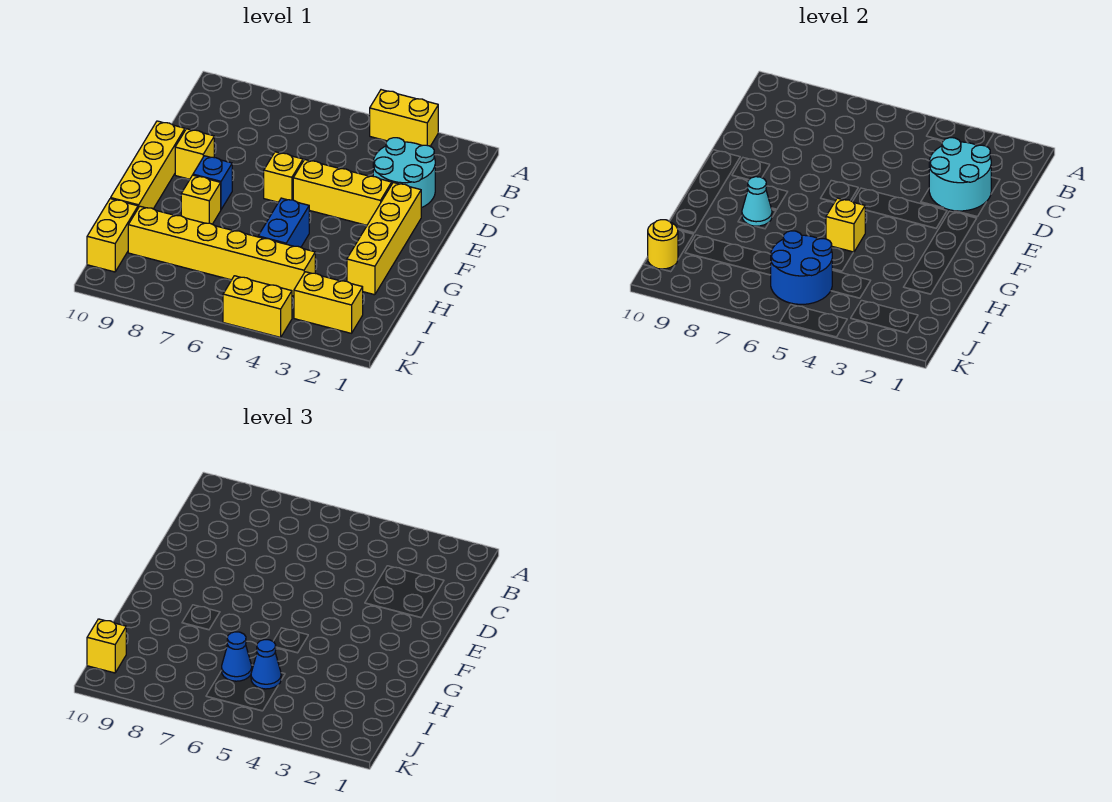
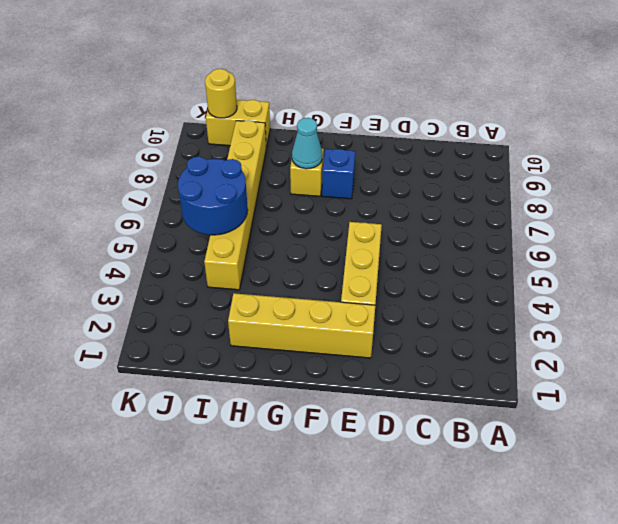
none -> yellow 1x2 brick [370,90,438,146]
none -> cyan 2x2 round brick [373,138,435,208]
none -> yellow 1x1 brick [264,152,303,202]

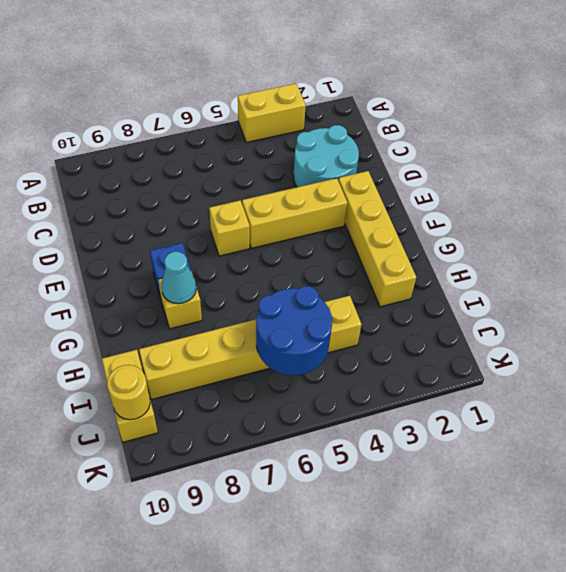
none -> yellow 1x1 brick [175,129,214,179]
none -> yellow 1x4 brick [111,121,185,209]
none -> blue 1x2 brick [258,198,309,247]

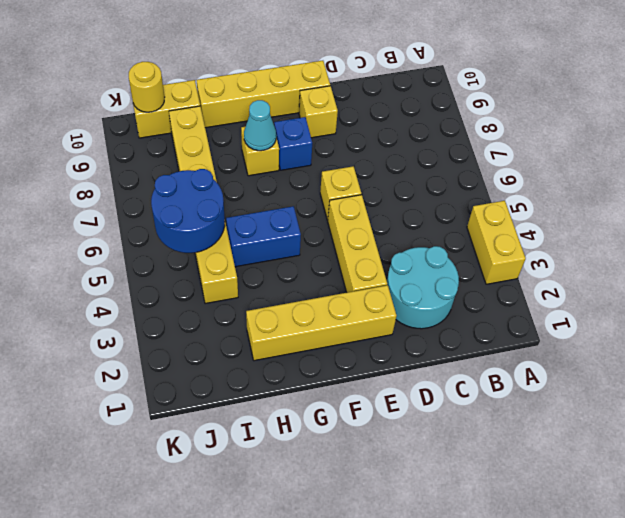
none -> yellow 1x2 brick [294,272,363,333]
none -> yellow 1x2 brick [223,276,292,337]
none -> cyan 2x2 round brick [929,138,991,211]

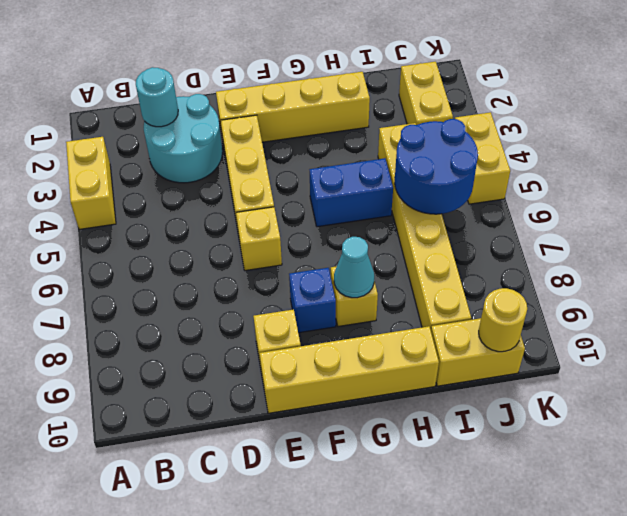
cyan 1x1 round brick [136,67,178,127] -> cyan 2x2 round brick [929,138,991,211]
none -> yellow 1x1 brick [826,198,865,252]
none -> blue 1x1 cone [251,640,282,689]
none -> blue 1x1 cone [222,632,252,681]

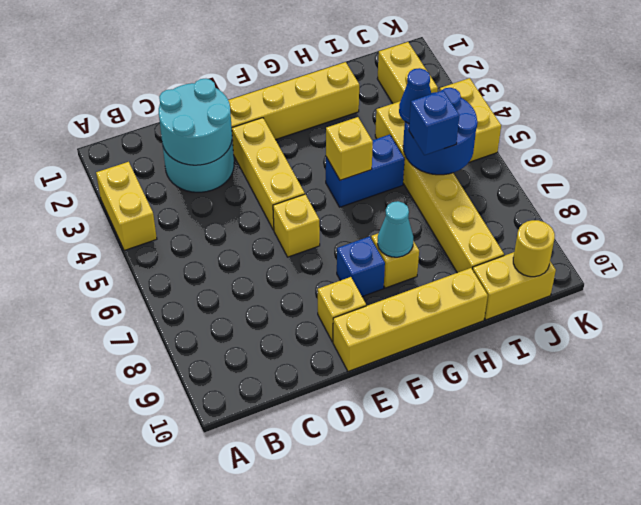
blue 1x1 brick [409,90,459,155] -> blue 1x1 cone [222,632,252,681]
none -> yellow 1x1 brick [87,619,126,673]

